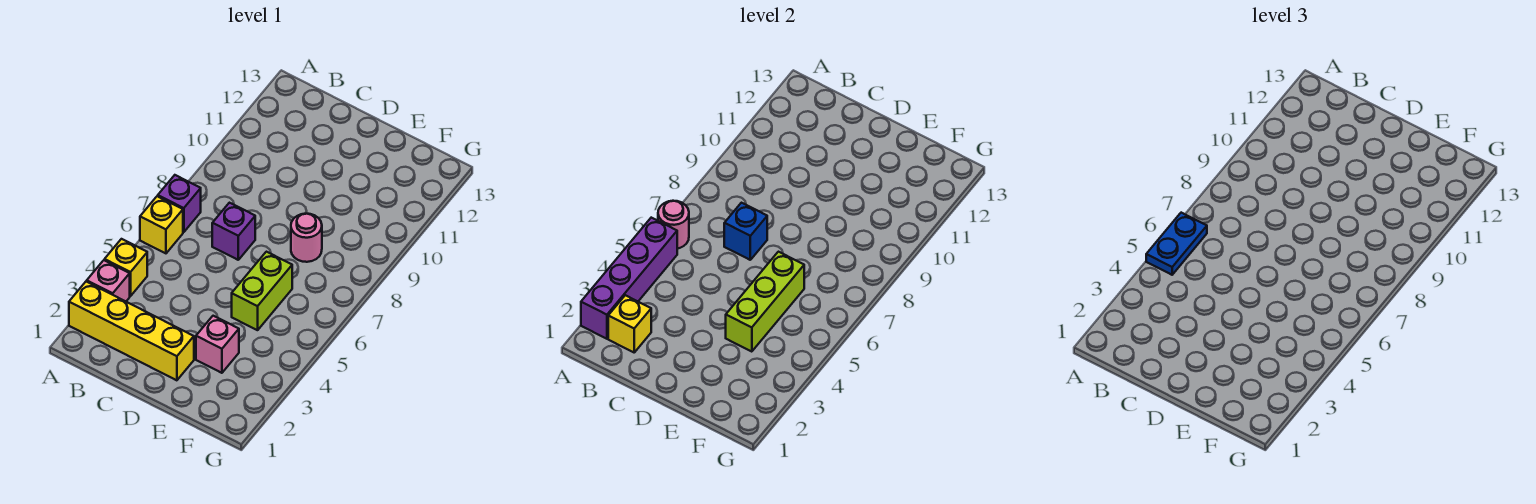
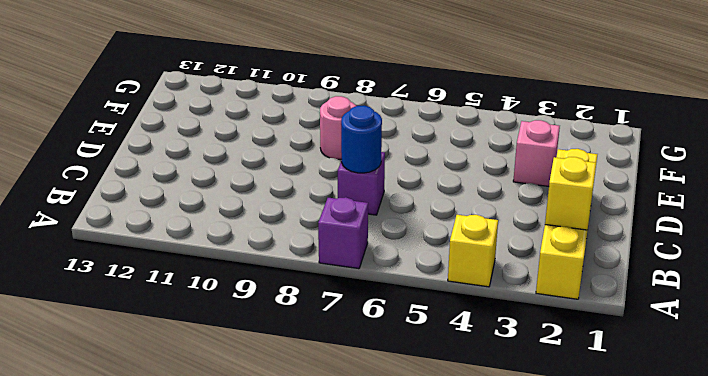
blue 1x1 round brick [341,106,382,173] -> blue 1x1 brick [724,203,767,260]
none -> pink 1x1 brick [87,260,130,301]
none -> yellow 1x1 brick [140,196,183,253]
none -> lime 1x2 brick [232,252,292,330]

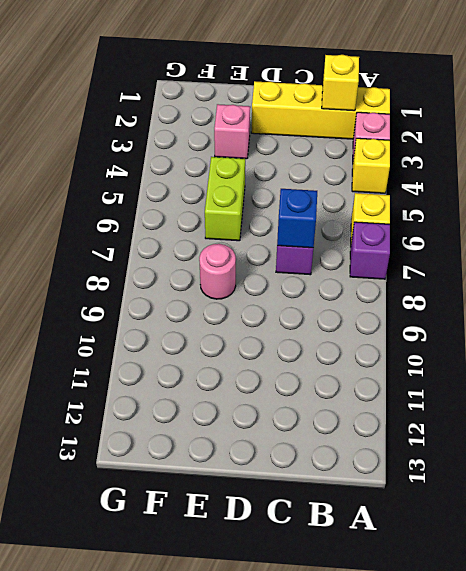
none -> purple 1x4 brick [581,218,677,339]
none -> pink 1x1 round brick [658,201,689,249]
none -> lime 1x3 brick [726,252,804,352]

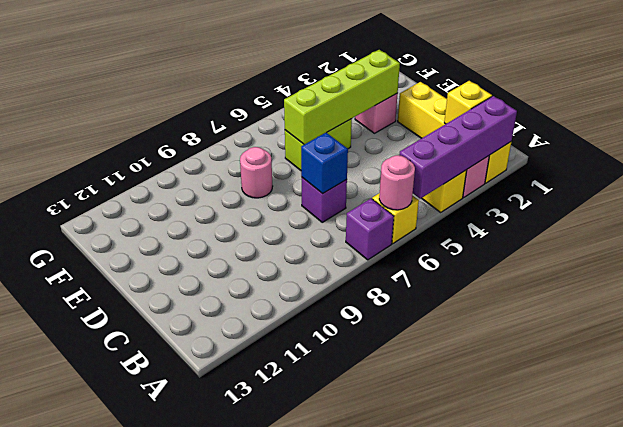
lime 1x4 brick [284,50,400,144] -> lime 1x3 brick [726,252,804,352]
none -> blue 1x2 plate [1146,213,1207,275]

